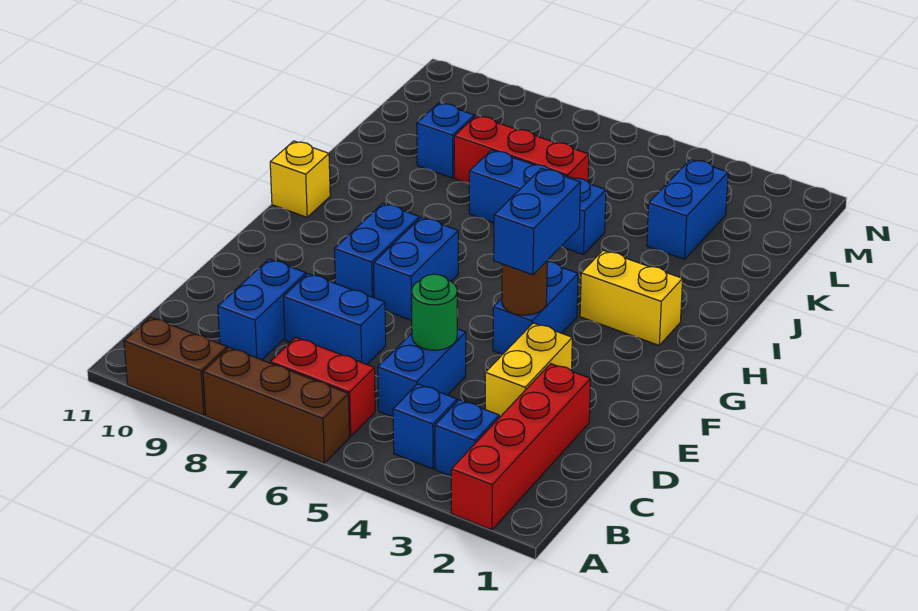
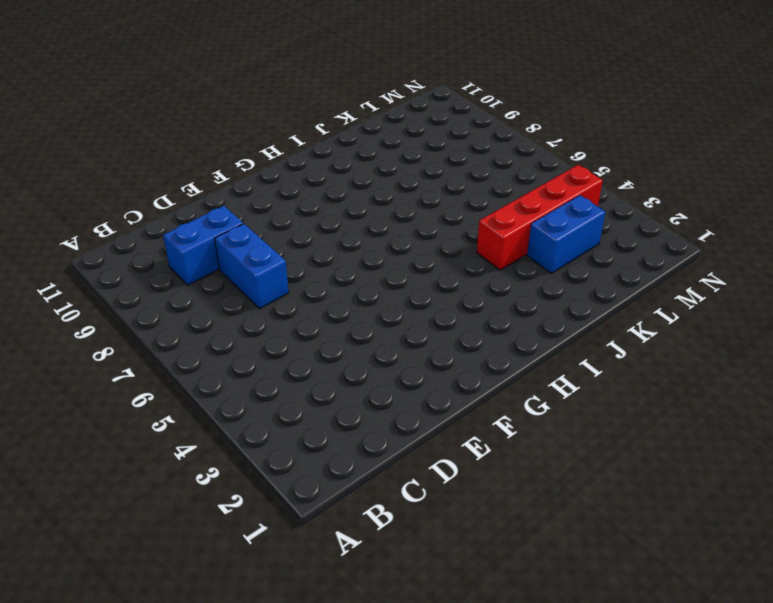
red 1x4 brick [477,165,603,270] -> red 1x4 brick moved to [451,364,591,530]
none -> brown 1x3 brick [203,347,349,463]
none -> brown 1x2 brick [124,317,227,415]
none -> blue 1x1 brick [435,400,499,476]

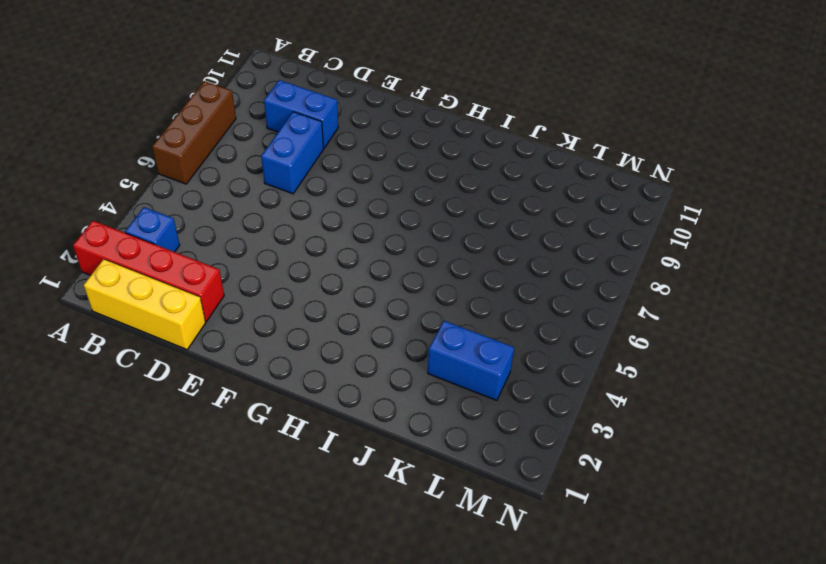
yellow 1x3 brick [84,259,206,350] -> none
none -> brown 1x2 brick [124,317,227,415]
none -> blue 1x1 brick [393,384,457,469]
none -> red 1x2 brick [270,337,375,437]

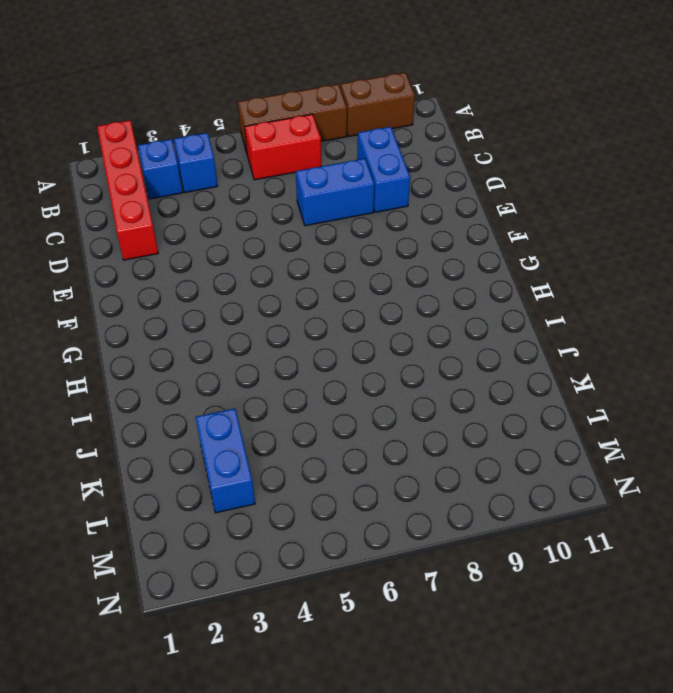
none -> blue 1x2 brick [378,329,466,417]
none -> yellow 1x2 brick [485,323,572,418]
none -> blue 1x2 brick [493,262,578,354]

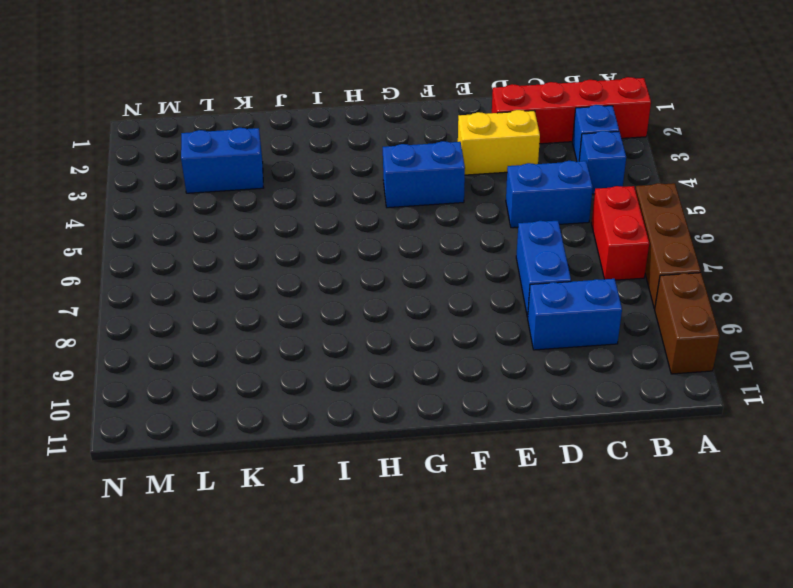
none -> blue 1x2 brick [374,217,458,320]
none -> blue 1x2 brick [334,203,419,298]
none -> yellow 1x2 brick [580,250,683,345]

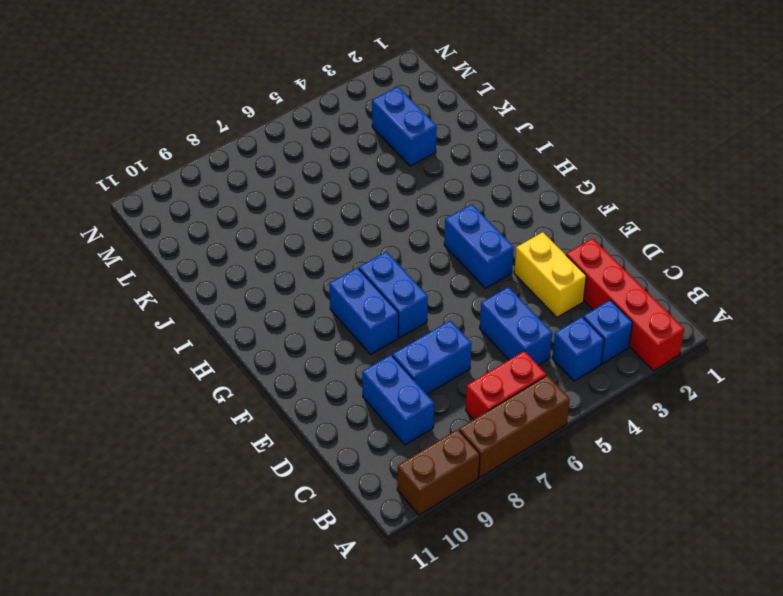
none -> yellow 1x2 brick [580,250,683,345]
none -> yellow 1x1 brick [270,141,330,217]
none -> blue 1x3 brick [469,150,606,255]

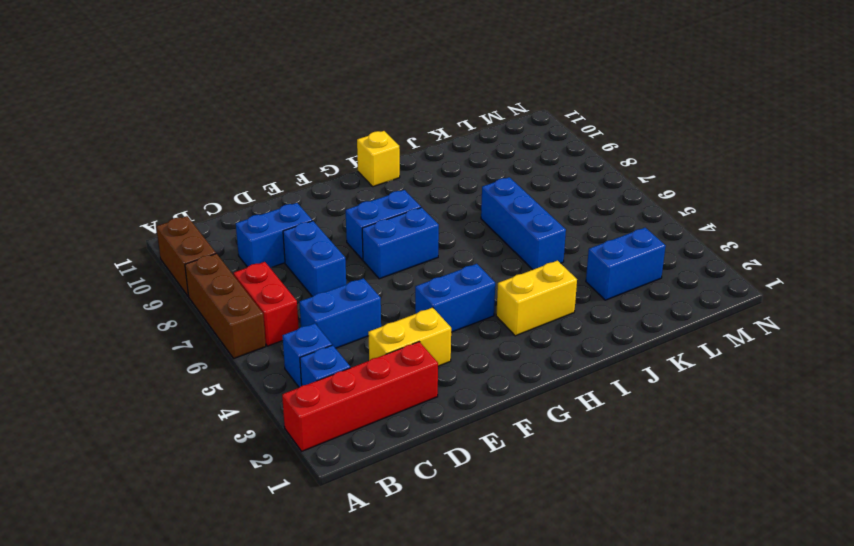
yellow 1x2 brick [496,261,577,336] -> yellow 1x2 brick turned to [580,250,683,345]
none -> red 1x3 brick [454,116,589,184]
none -> blue 1x1 brick [417,103,474,178]
none -> green 1x1 round brick [411,274,457,350]

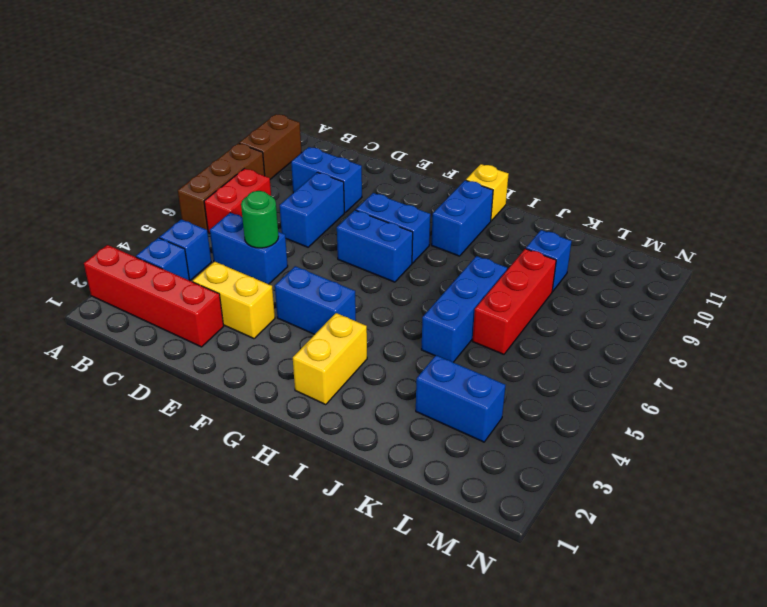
blue 1x2 brick [431,180,493,256] -> blue 1x2 brick turned to [494,169,581,275]
none -> brown 1x1 round brick [502,261,547,315]

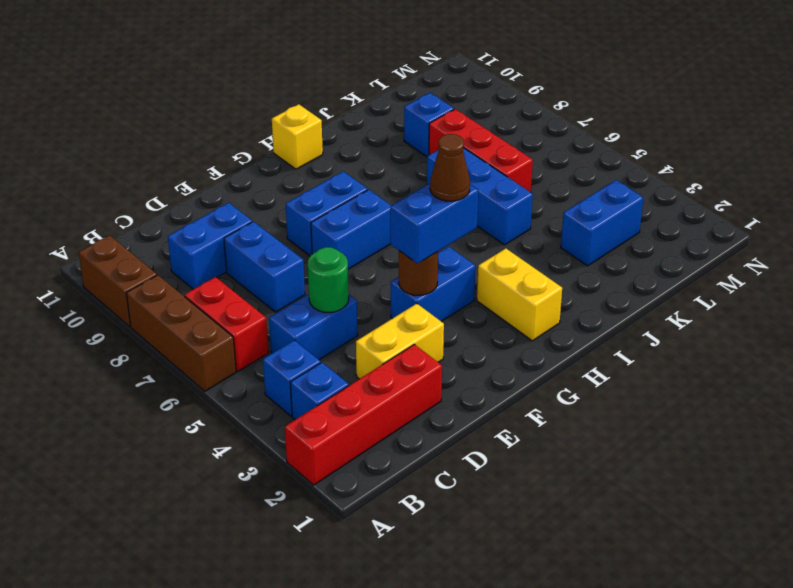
brown 1x1 cone [430,134,470,201] -> none

